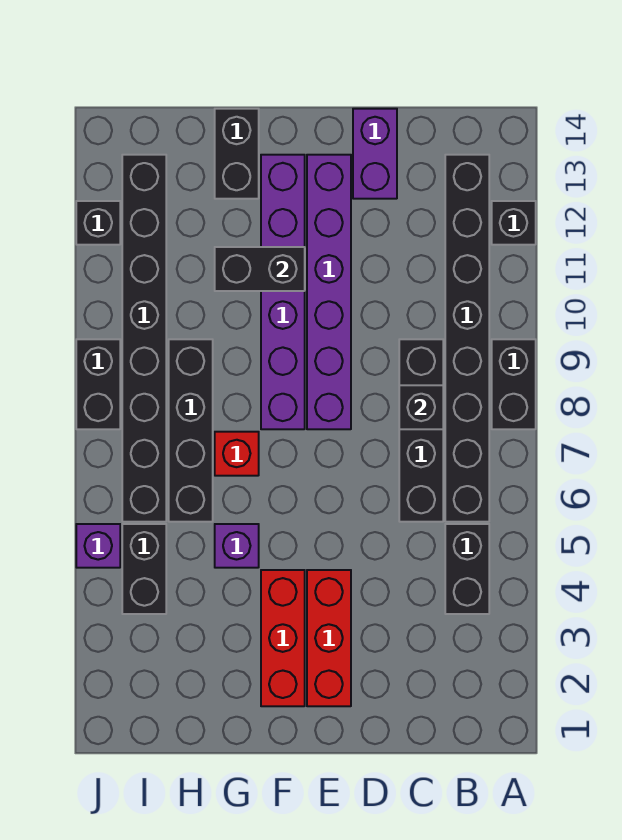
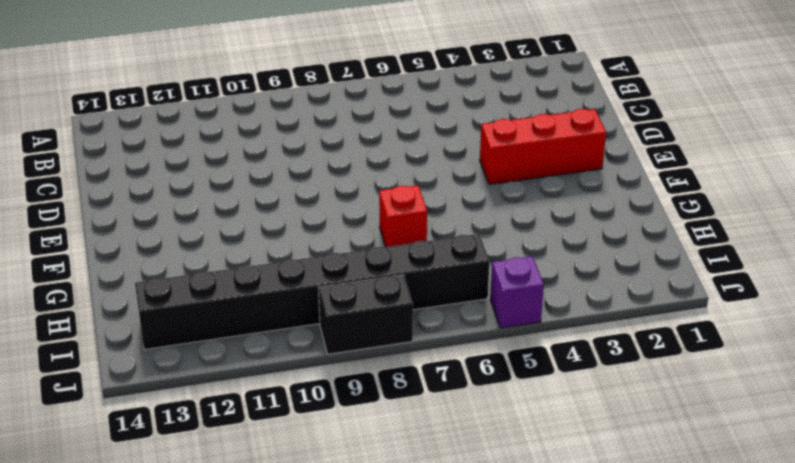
none -> black 1x2 brick [492,339,536,429]
none -> black 1x1 brick [492,201,536,245]
none -> black 1x2 brick [445,524,489,614]

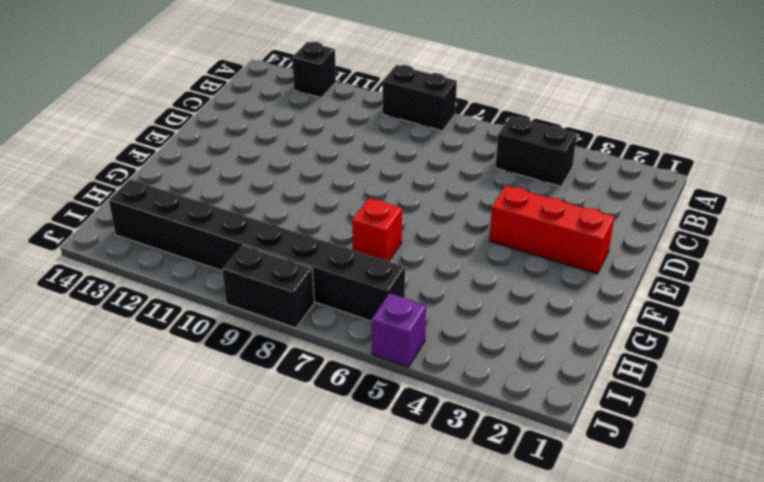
none -> black 1x8 brick [445,155,489,522]
none -> black 1x4 brick [399,339,443,522]
none -> purple 1x2 brick [353,109,397,199]

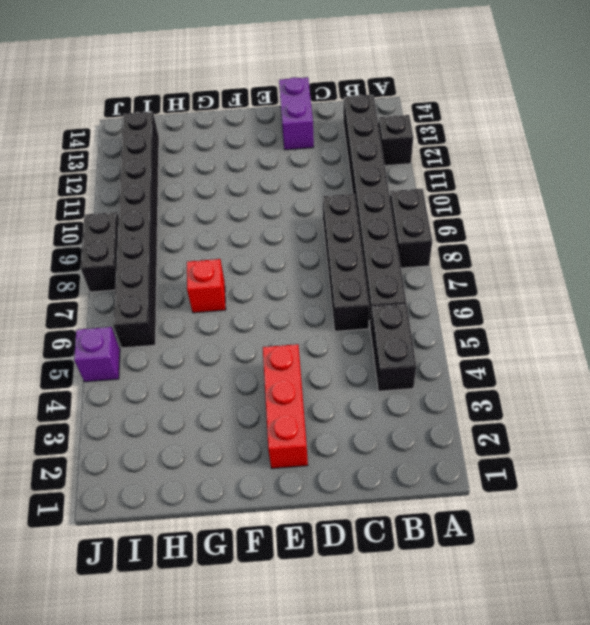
none -> purple 1x6 brick [307,155,351,429]
none -> red 1x3 brick [261,570,305,706]
none -> purple 1x6 brick [261,155,305,429]

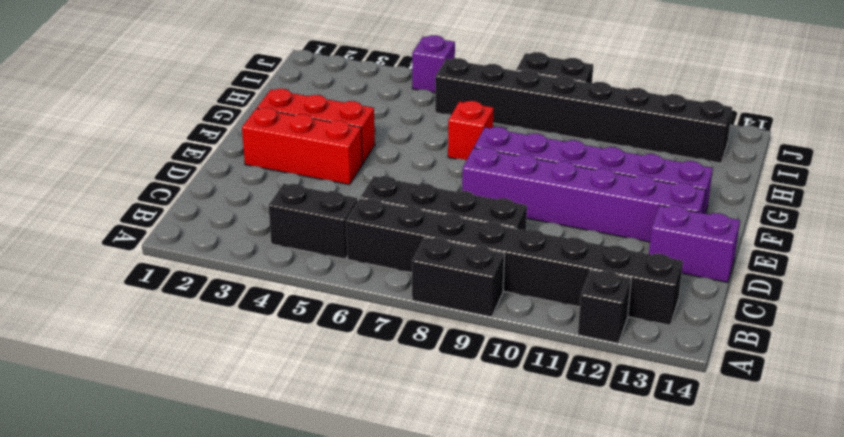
none -> purple 1x1 brick [215,524,259,568]
none -> black 1x2 brick [215,109,259,199]
none -> black 1x4 brick [169,339,213,522]

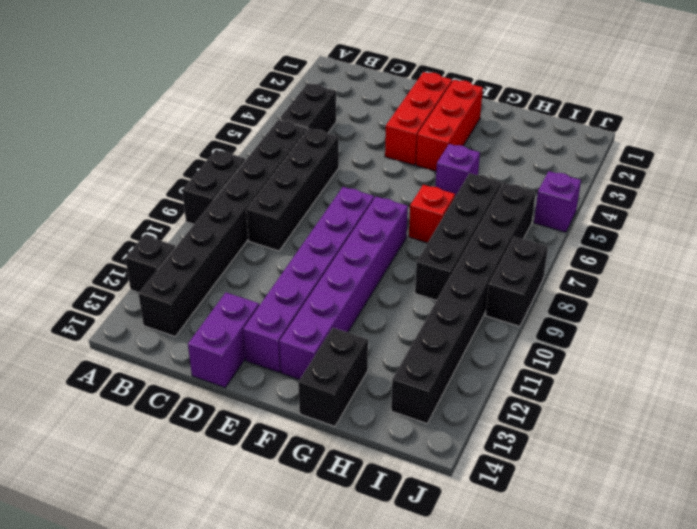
none -> black 1x2 brick [122,524,166,614]
none -> black 1x1 brick [76,201,120,245]
none -> black 1x1 brick [399,385,443,429]

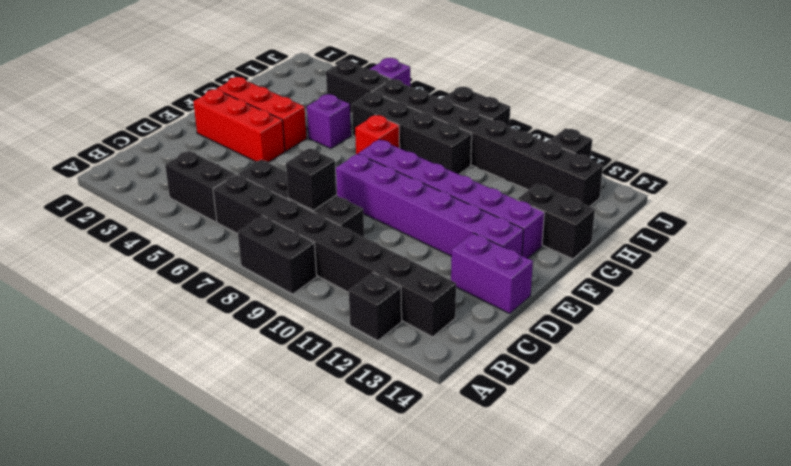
none -> black 1x2 brick [215,247,305,291]

